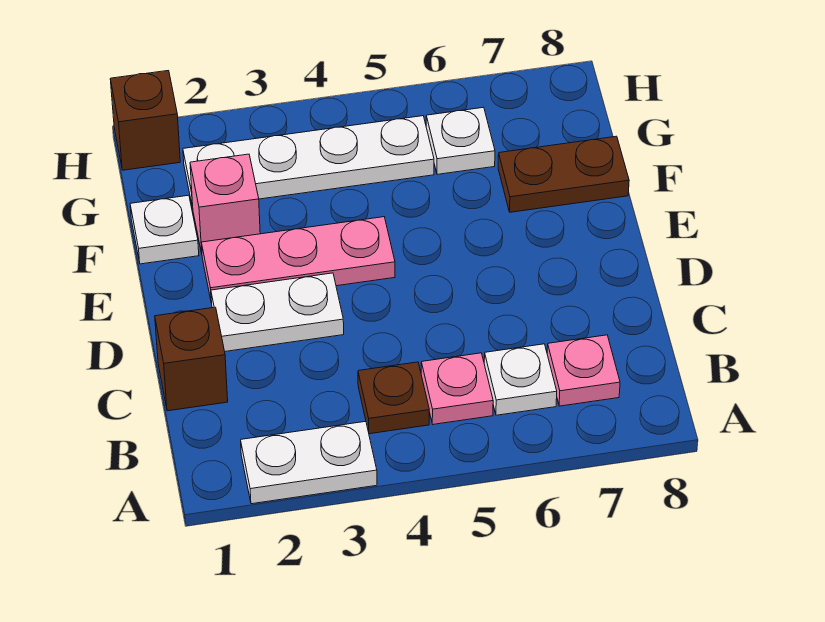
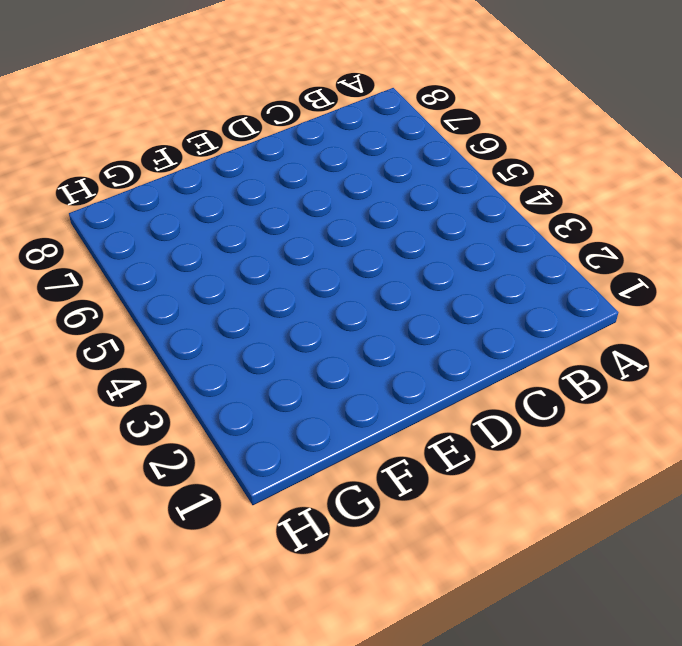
none -> white 1x2 plate [241,421,377,504]
none -> brown 1x1 plate [358,362,429,434]
none -> pink 1x1 plate [421,353,493,424]

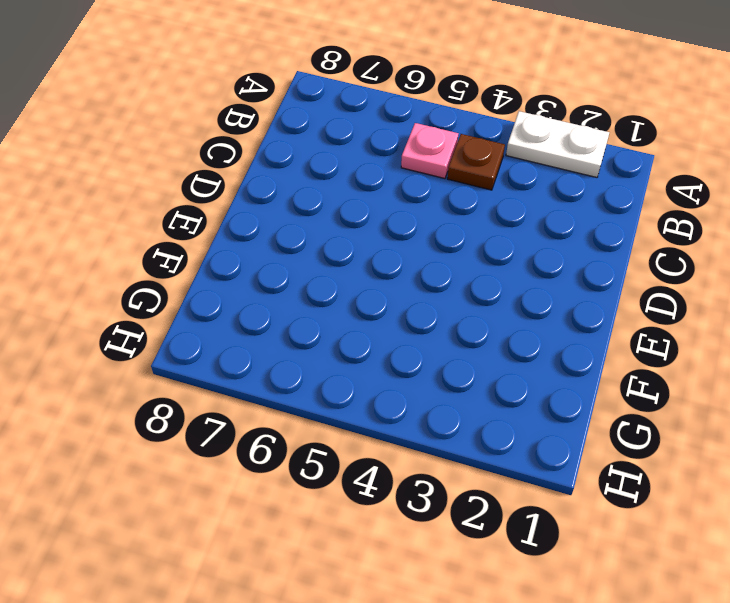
none -> white 1x1 plate [484,344,557,415]
none -> pink 1x1 plate [547,335,620,406]
none -> brown 1x1 brick [155,307,228,411]

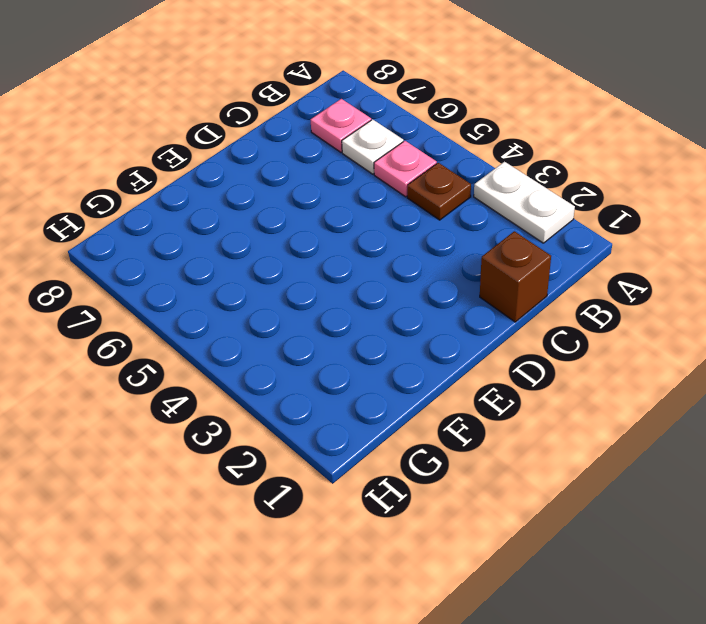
none -> white 1x2 plate [211,273,344,351]
none -> pink 1x3 plate [201,217,395,303]
none -> white 1x1 plate [130,195,199,264]

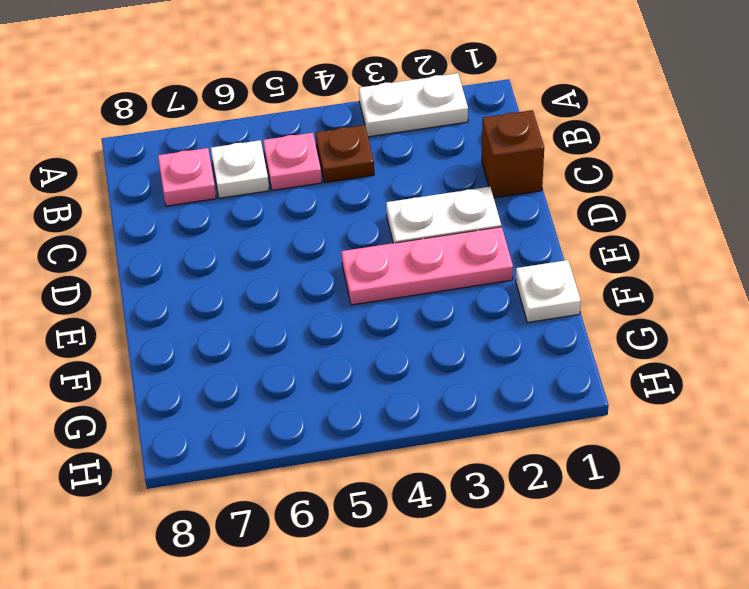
none -> pink 1x1 brick [190,154,260,253]
none -> brown 1x2 plate [498,136,629,212]
none -> white 1x4 plate [183,116,434,207]

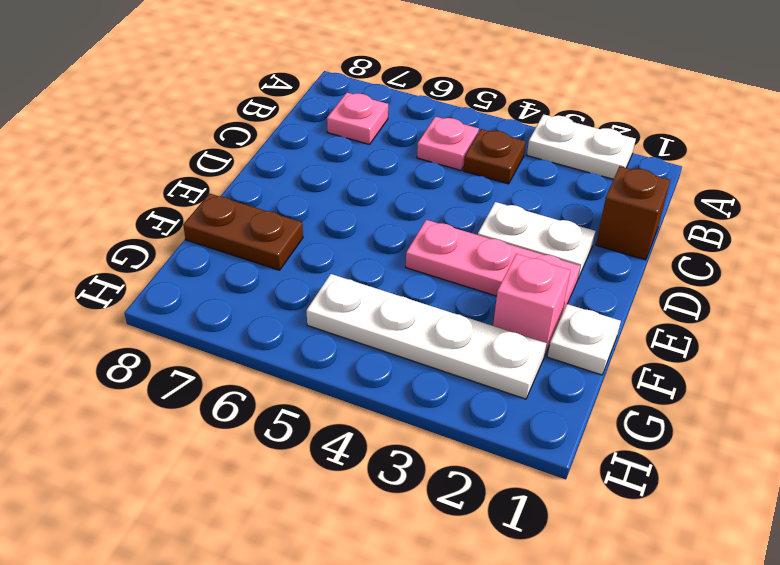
none -> white 1x1 plate [484,344,557,415]
none -> white 1x1 plate [426,107,495,174]
none -> brown 1x1 brick [110,71,180,170]

